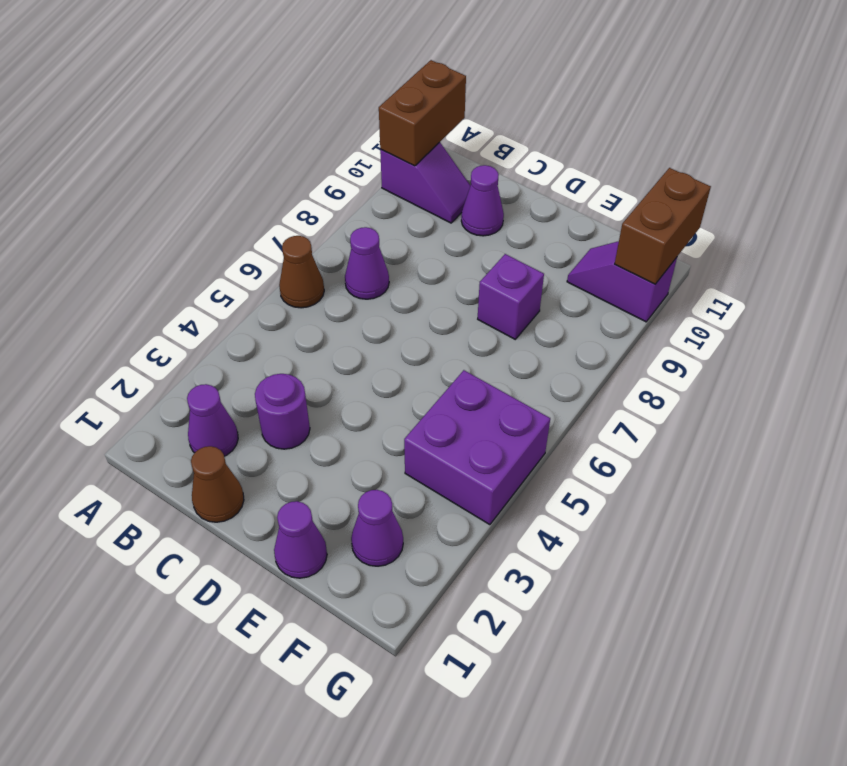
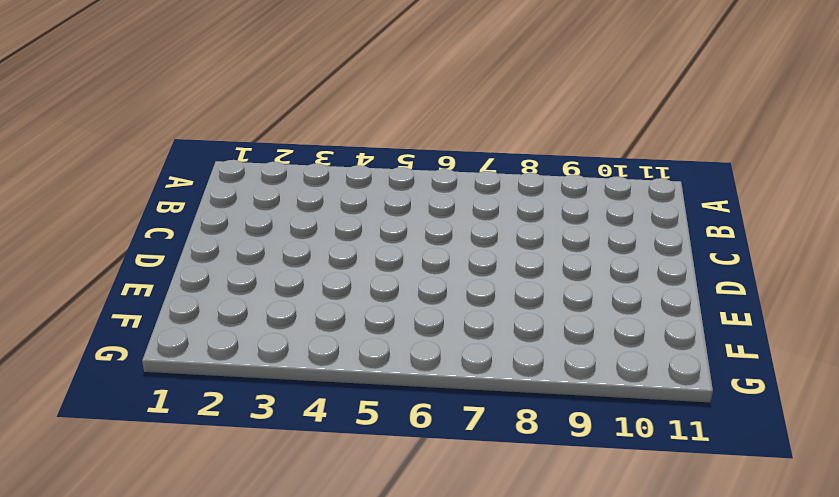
none -> brown 1x1 cone [279,236,324,308]
none -> purple 1x2 slope [380,142,471,223]
none -> purple 1x1 cone [187,384,238,456]

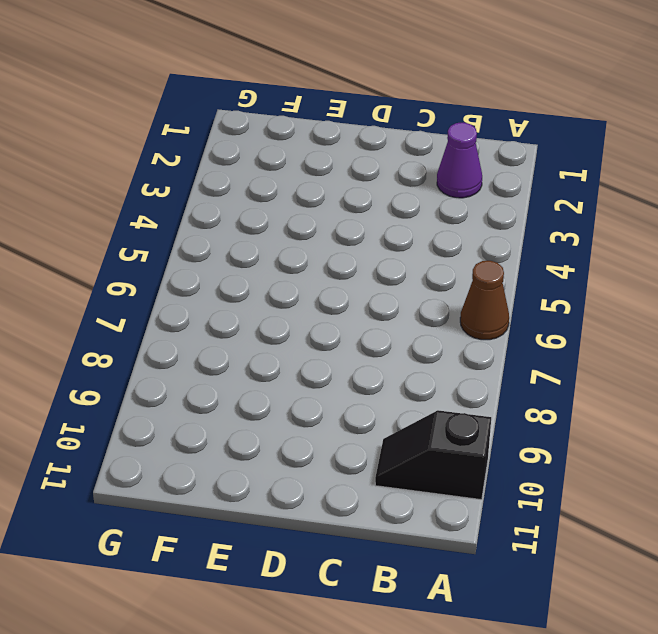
black 1x2 slope [375,410,491,500] -> purple 1x2 slope [380,142,471,223]
none -> purple 1x1 cone [345,227,389,299]
none -> brown 1x1 cone [191,446,244,522]
none -> purple 1x1 round brick [255,374,310,449]

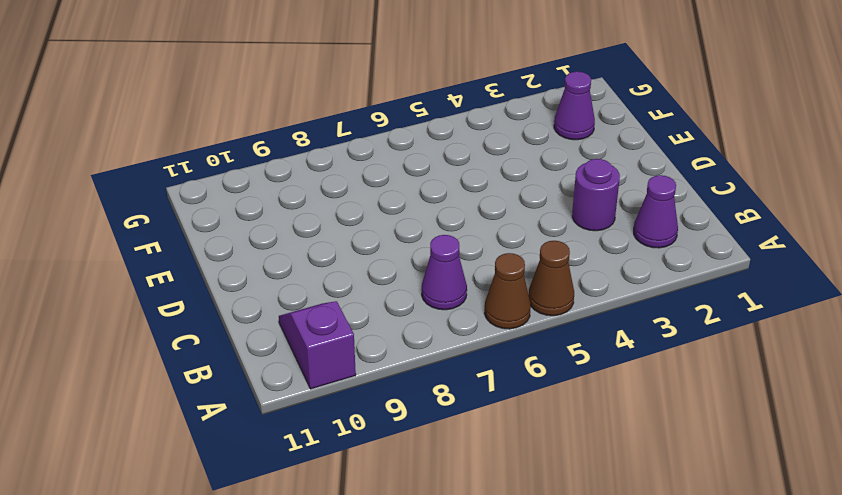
brown 1x1 cone [529,241,574,316] -> brown 1x1 cone moved to [191,446,244,522]
none -> purple 1x1 cone [461,165,504,236]
none -> purple 1x1 cone [274,501,327,578]
none -> purple 1x1 brick [478,254,544,339]

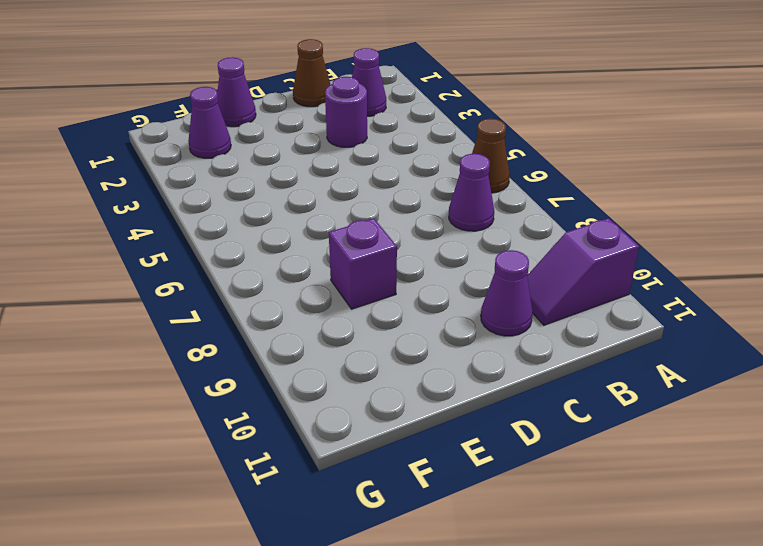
none -> purple 2x2 brick [404,370,550,525]
none -> purple 1x2 slope [567,241,677,322]
none -> brown 1x2 brick [379,60,466,166]

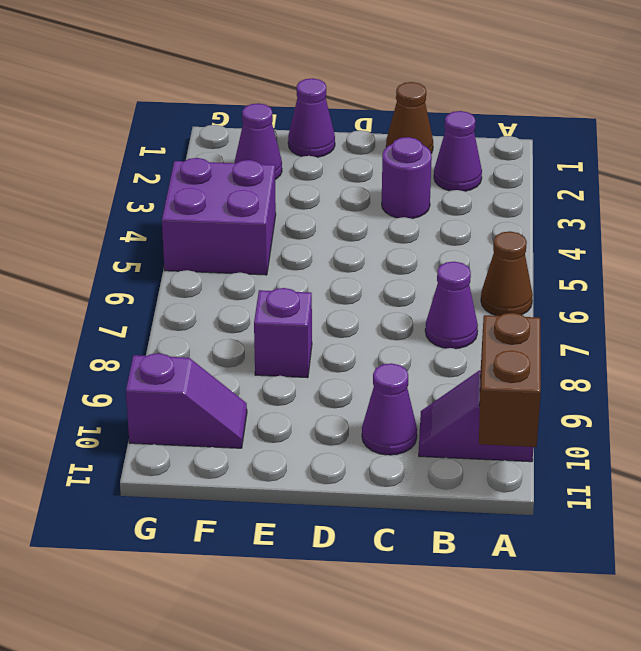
none -> brown 1x2 brick [615,168,711,284]

